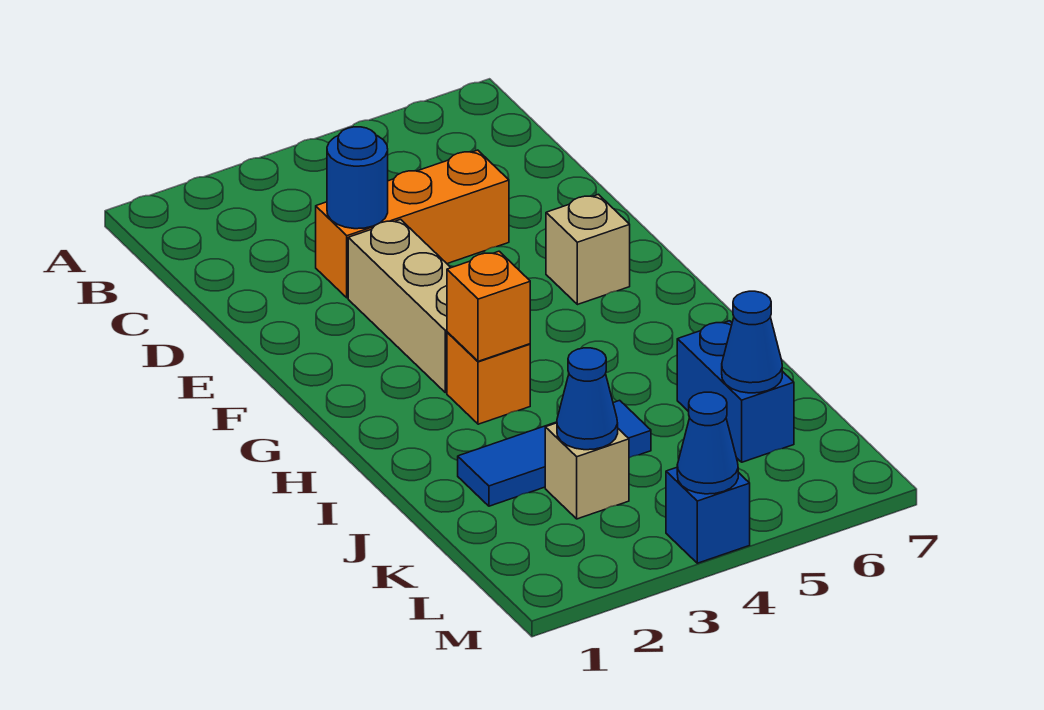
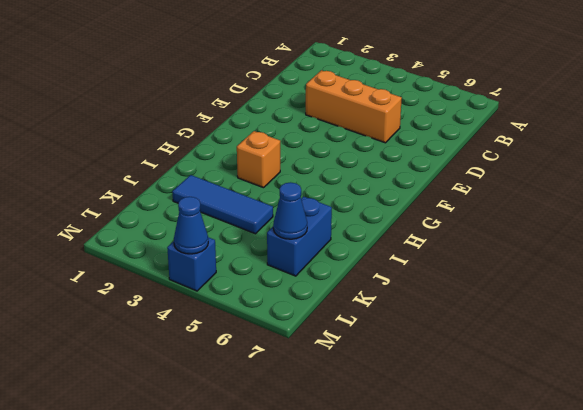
none -> tan 1x3 brick [348,219,451,393]
none -> tan 1x1 brick [546,194,630,305]
none -> tan 1x1 brick [545,423,629,519]

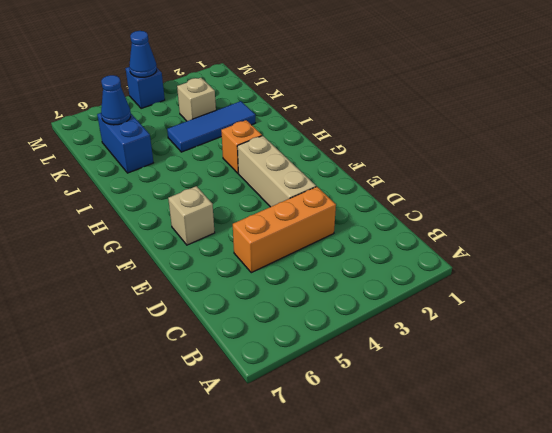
none -> blue 1x1 round brick [327,127,388,229]
none -> orange 1x1 brick [447,251,530,361]
none -> blue 1x1 cone [557,348,618,450]

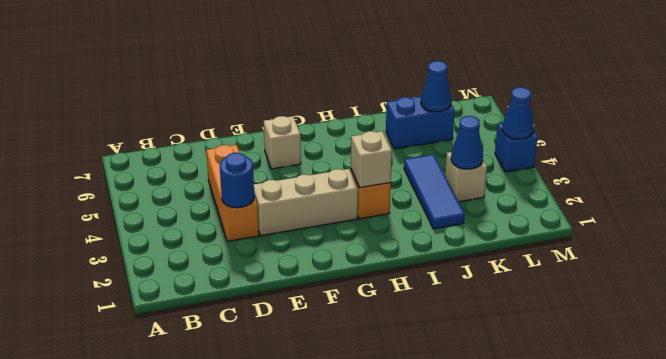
tan 1x1 brick [351,131,392,188] -> orange 1x1 brick [447,251,530,361]

